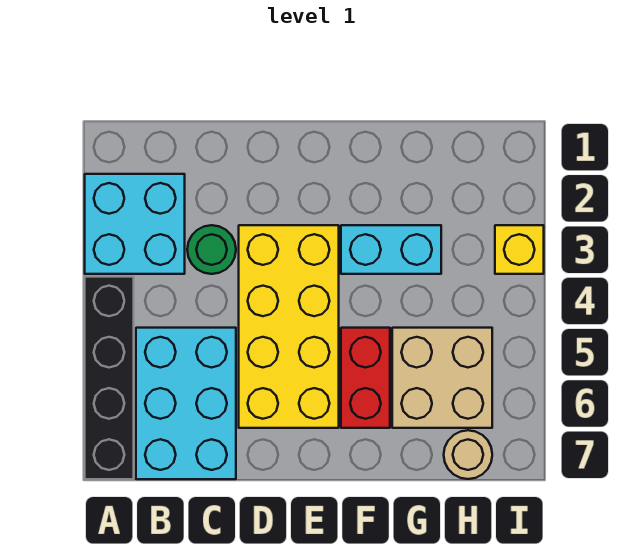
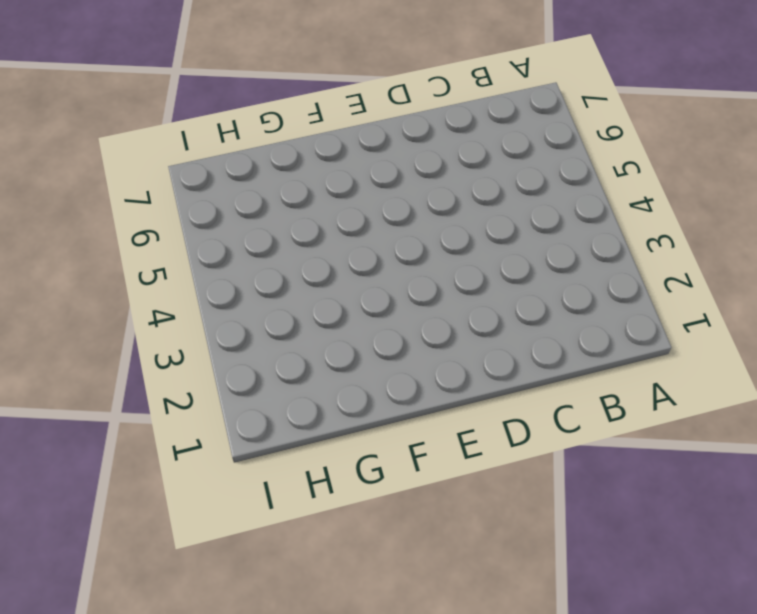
none -> cyan 2x2 brick [85,174,185,274]
none -> black 1x4 brick [85,277,134,479]

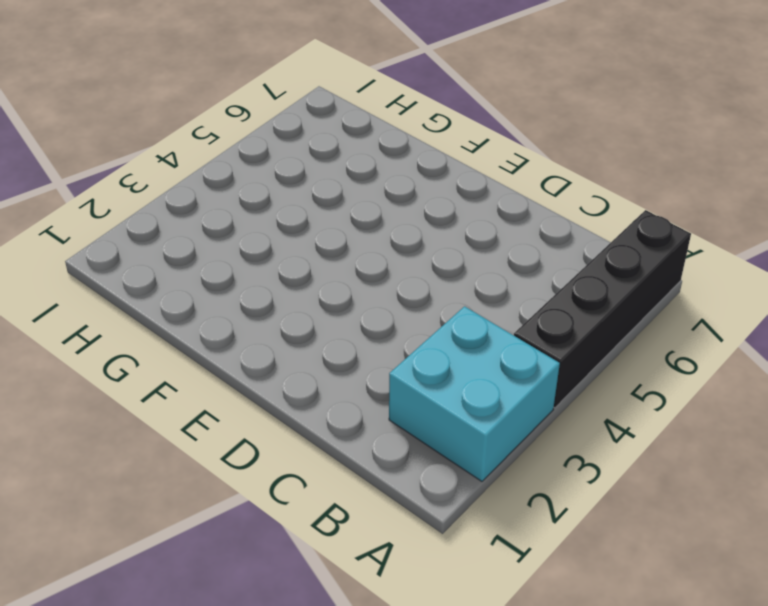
none -> cyan 2x3 brick [136,328,236,479]
none -> green 1x1 round brick [187,225,236,274]

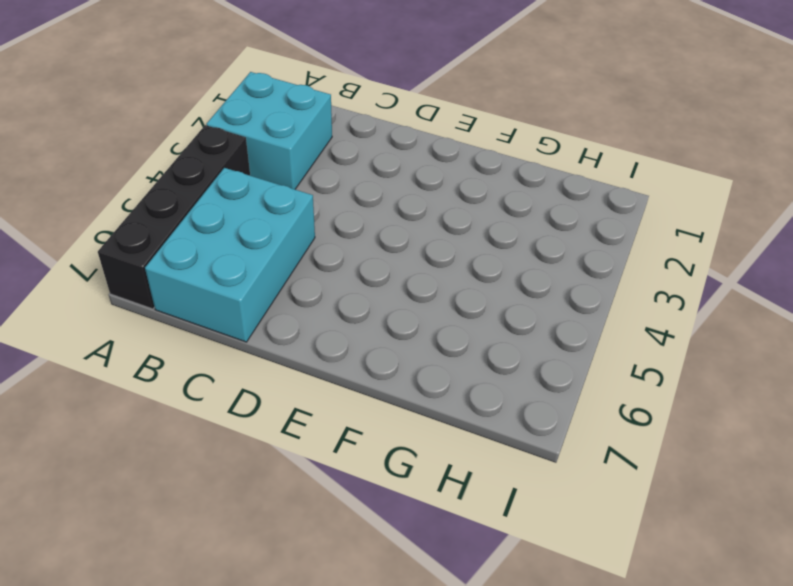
none -> green 1x1 round brick [187,225,236,274]
none -> yellow 2x4 brick [239,225,339,428]

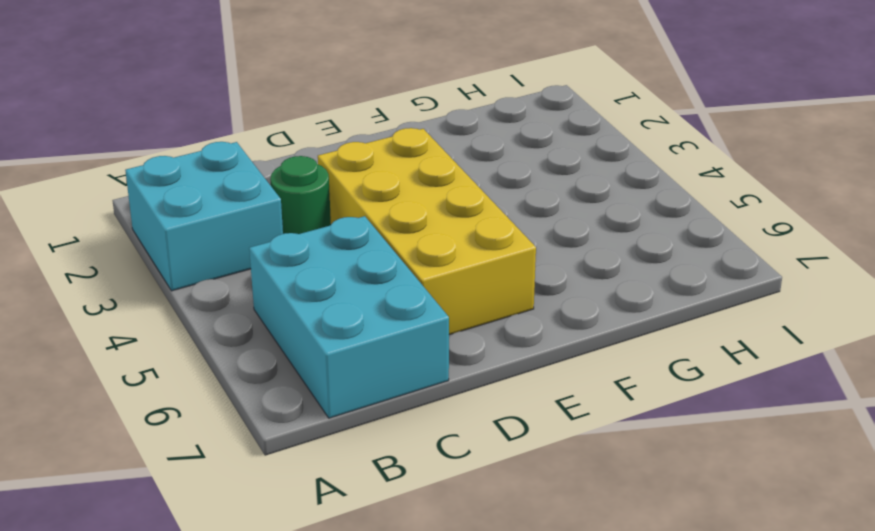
none -> black 1x4 brick [85,277,134,479]
none -> cyan 1x2 brick [341,225,441,274]

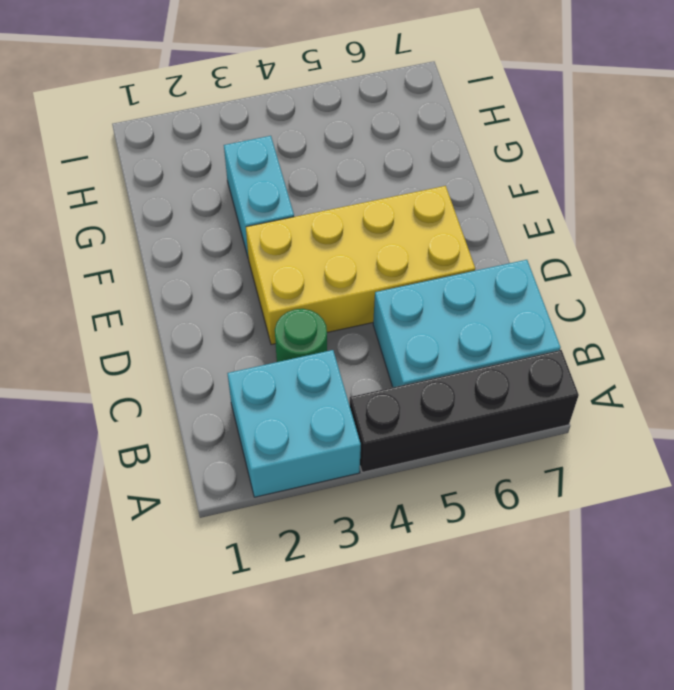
none -> red 1x2 brick [341,328,390,428]
none -> tan 2x2 brick [392,328,492,428]

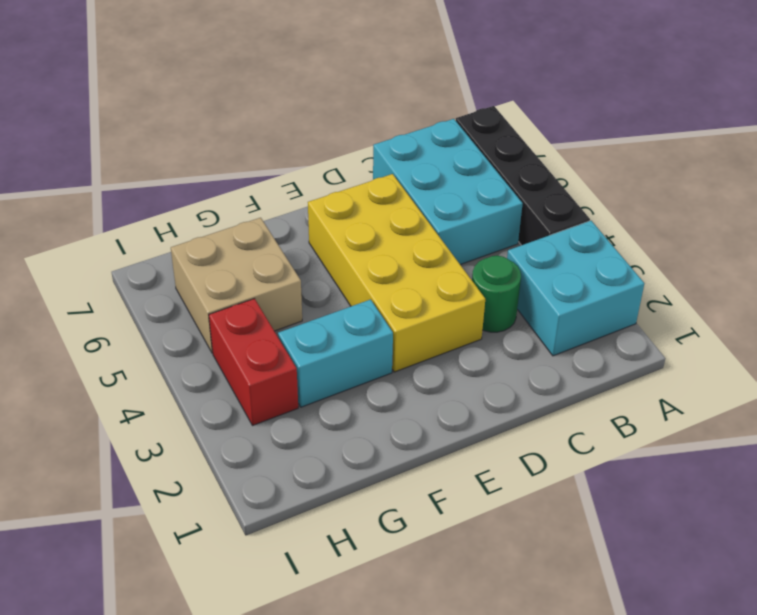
red 1x2 brick [209,299,298,426] -> red 1x2 brick moved to [341,328,390,428]
none -> tan 1x1 round brick [444,430,492,479]
none -> yellow 1x1 brick [495,225,544,274]

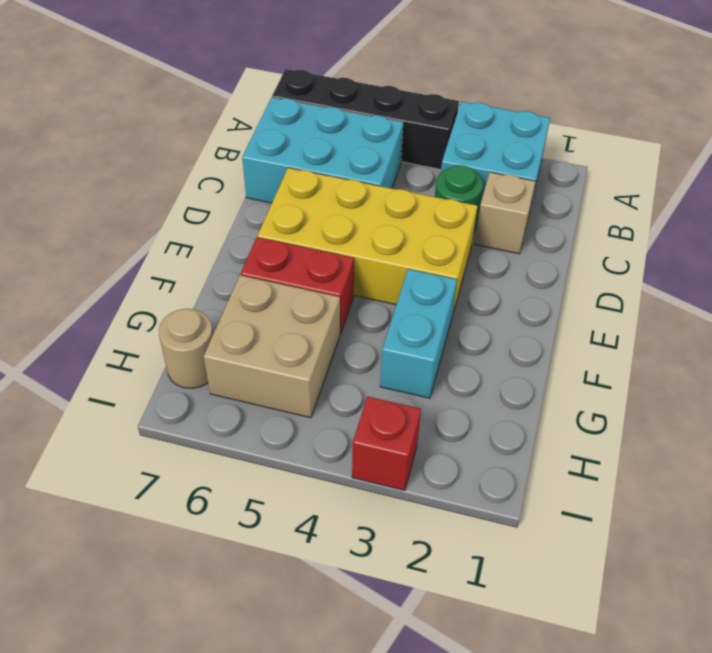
tan 1x1 brick [475,172,535,254] -> none
red 1x1 brick [352,396,421,491] -> yellow 1x1 brick [495,225,544,274]

